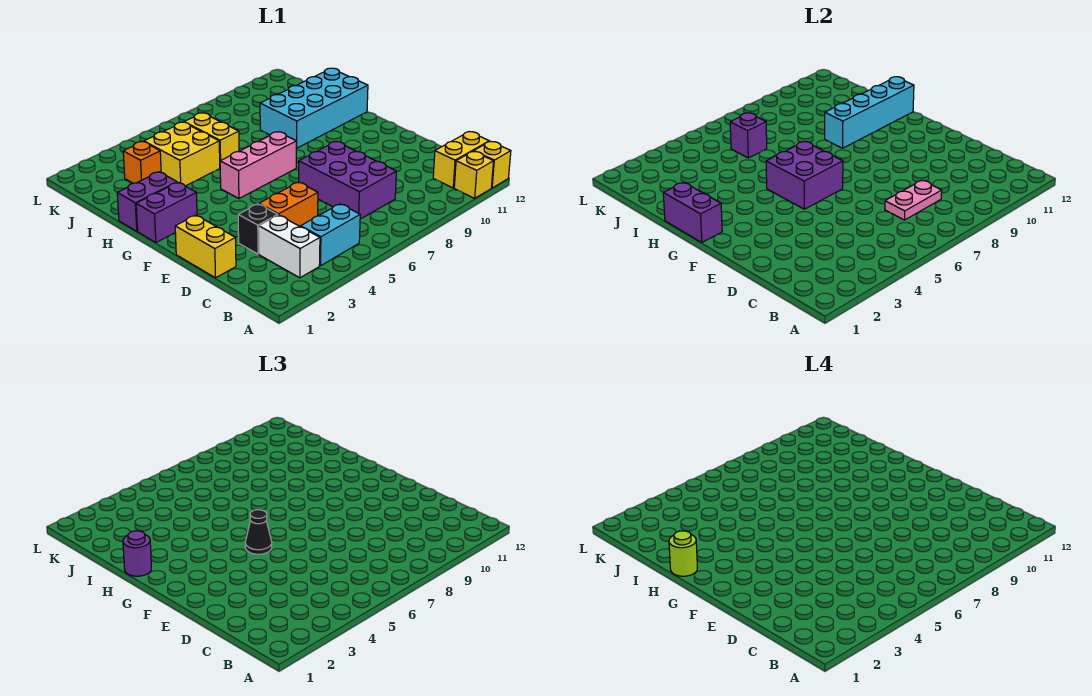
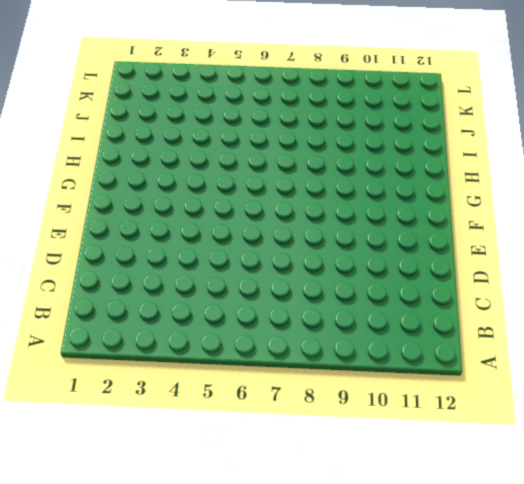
none -> yellow 1x1 brick [454,151,494,198]
none -> yellow 1x1 brick [474,141,511,188]
none -> white 1x2 brick [259,215,320,278]

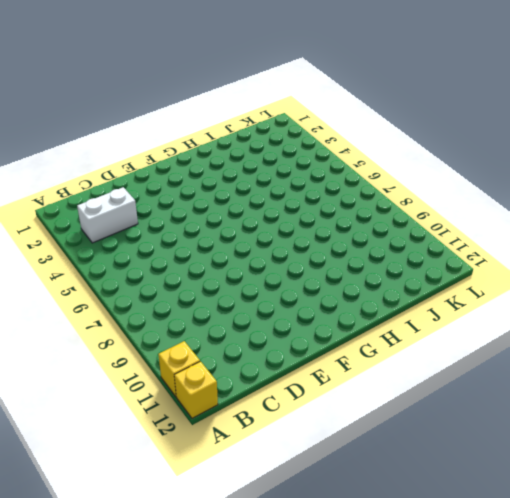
none -> cyan 1x2 brick [301,204,360,266]
none -> yellow 1x2 brick [433,132,489,188]
none -> purple 2x3 brick [299,142,396,219]

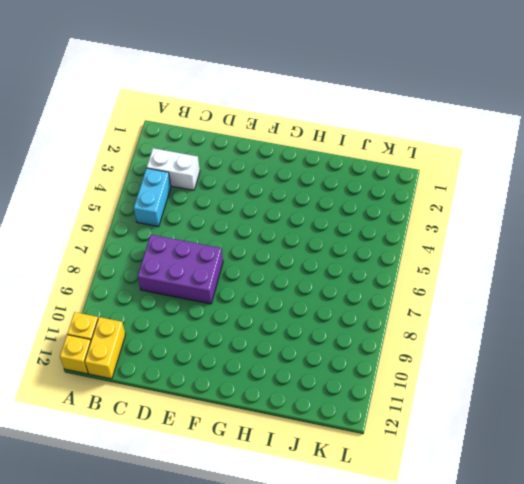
none -> yellow 1x2 brick [175,215,236,278]
none -> black 1x1 brick [238,204,278,254]
none -> orange 1x2 brick [259,182,318,227]

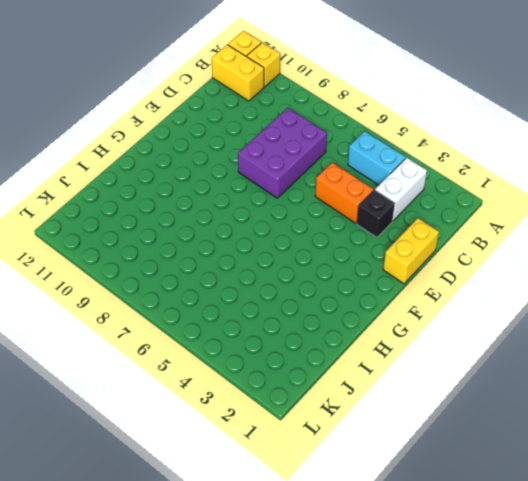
none -> purple 1x2 brick [136,182,197,243]
none -> pink 1x3 brick [220,132,296,199]
none -> purple 1x2 brick [117,172,177,231]

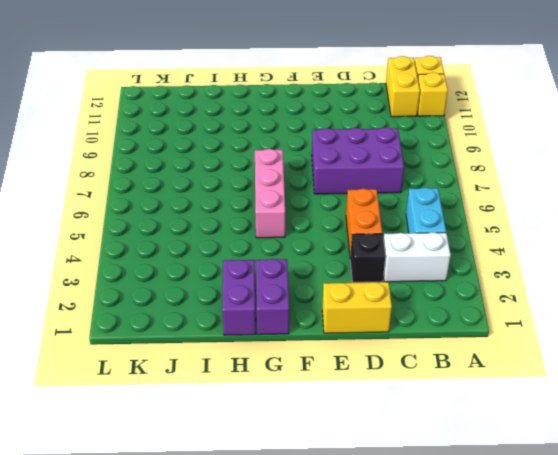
none -> cyan 2x4 brick [260,68,368,148]
none -> yellow 2x2 brick [144,122,220,186]
none -> yellow 1x2 brick [185,113,239,161]

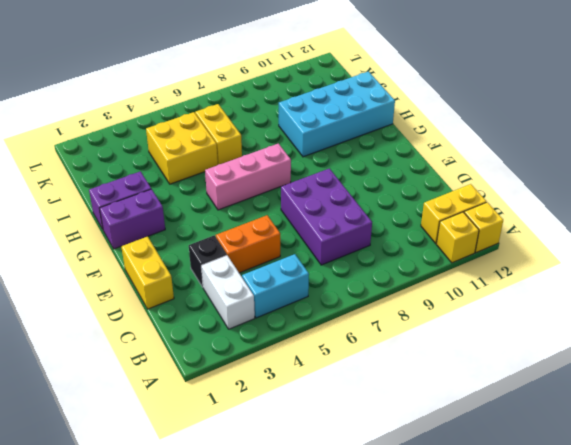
none -> orange 1x1 brick [123,142,161,183]
none -> pink 1x2 plate [885,181,942,220]
none -> purple 2x2 brick [766,142,843,209]

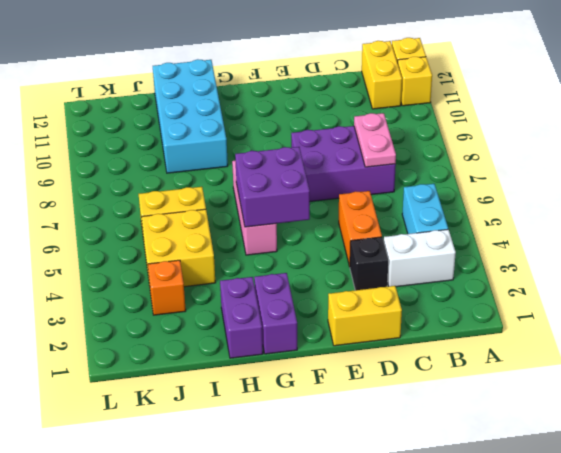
none -> purple 1x2 brick [663,182,722,243]
none -> cyan 1x4 brick [825,77,914,148]
none -> purple 1x1 brick [730,113,767,158]

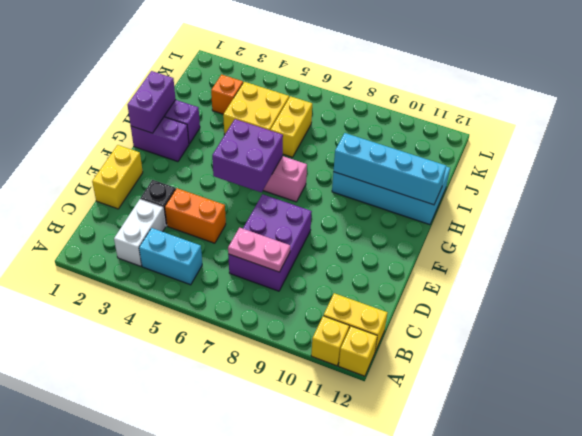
none -> purple 1x1 brick [730,113,767,158]
none -> black 1x1 cone [245,510,272,554]
none -> purple 1x1 round brick [123,531,151,576]

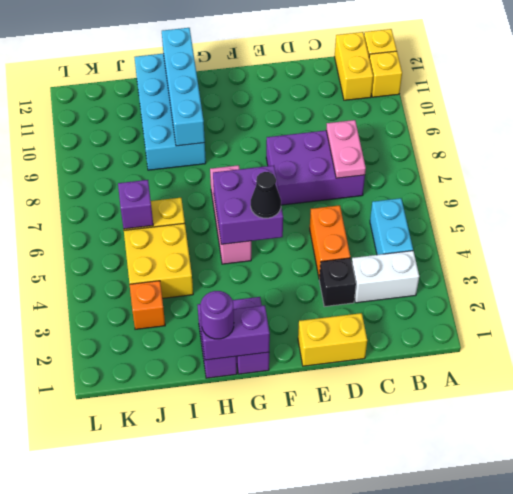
none -> lime 1x1 round brick [669,531,697,576]

